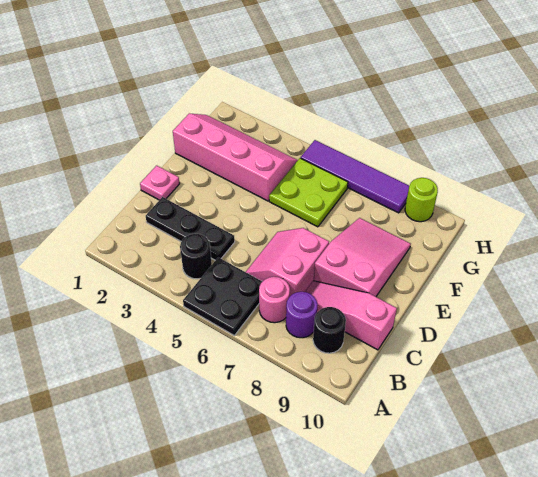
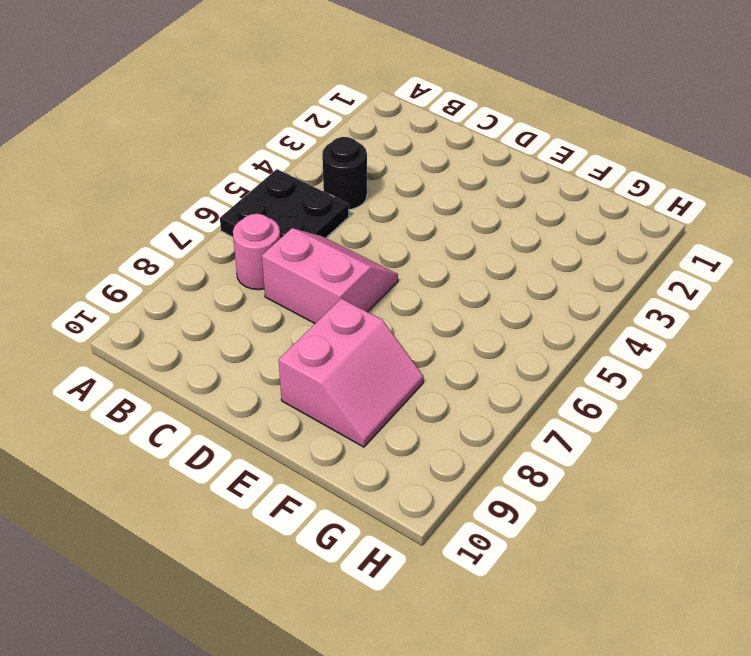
pink 2x2 slope [279,299,423,447] -> pink 2x3 slope [314,218,411,297]
none -> purple 1x1 round brick [286,292,318,338]
none -> black 1x1 round brick [313,307,346,353]
none -> black 1x3 plate [146,197,235,260]

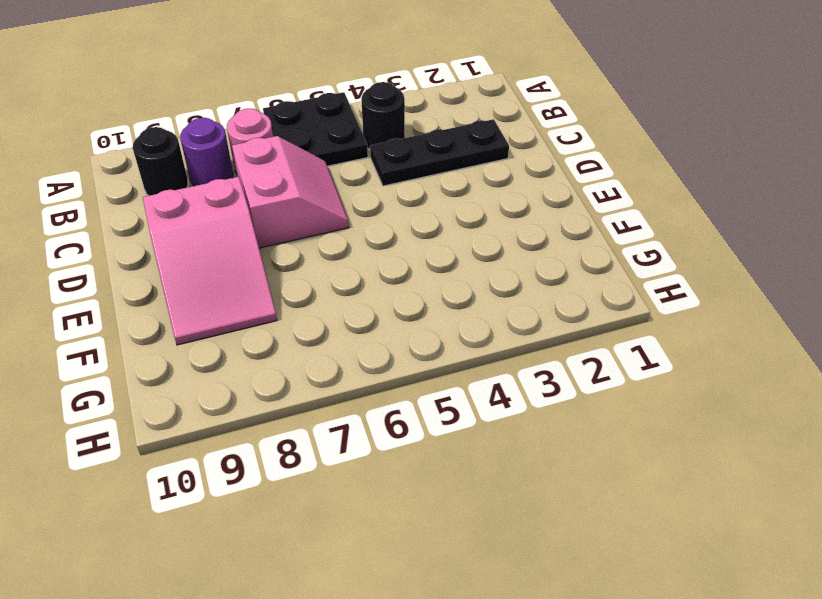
none -> pink 1x3 slope [305,281,397,350]
none -> pink 1x1 plate [140,165,179,200]
none -> pink 2x4 slope [173,114,298,201]

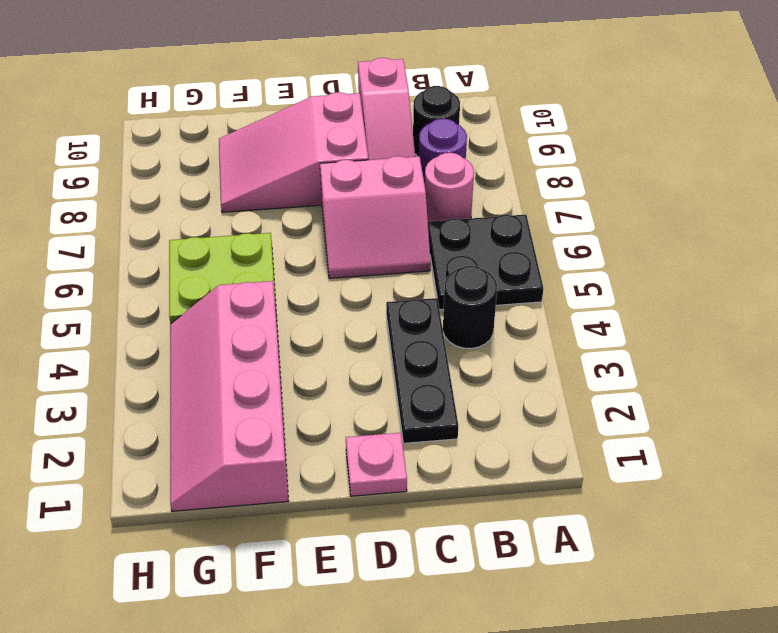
none -> purple 1x4 tile [301,140,409,213]
none -> lime 1x1 round brick [405,178,438,222]

